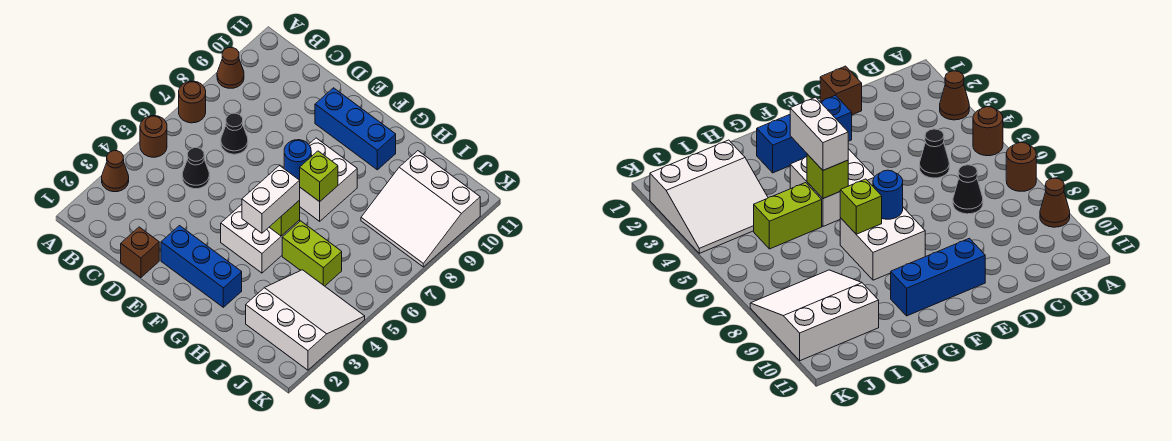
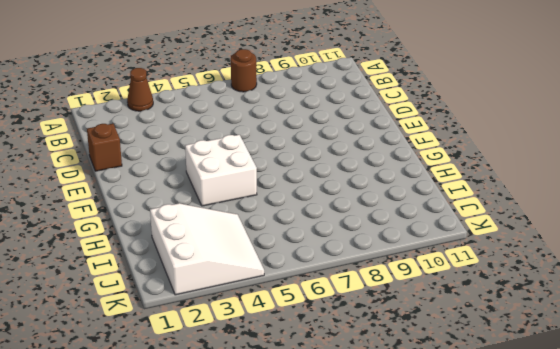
none -> brown 1x1 round brick [140,116,167,157]
none -> brown 1x1 cone [217,47,244,88]
none -> black 1x1 cone [182,148,209,189]

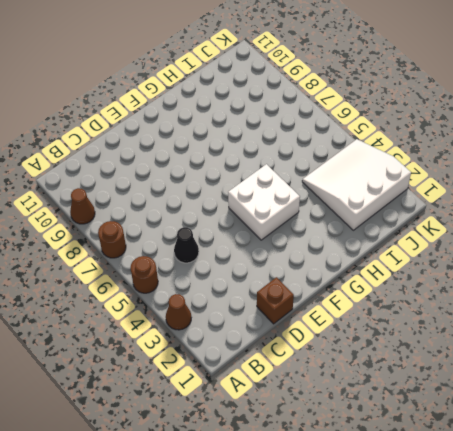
none -> black 1x1 cone [221,113,248,154]
none -> blue 1x3 brick [161,226,242,307]
none -> blue 1x3 brick [315,88,396,170]

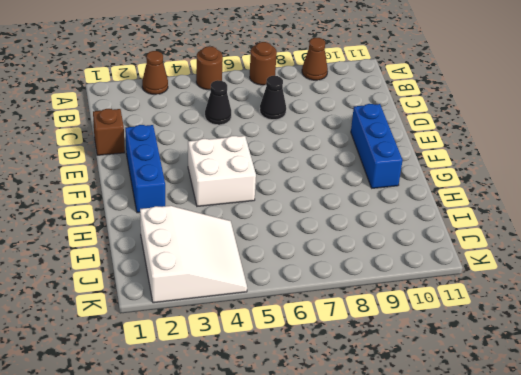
none -> white 2x2 brick [283,138,357,221]
none -> lime 1x2 brick [282,221,342,286]
none -> white 3x3 slope [361,151,480,267]

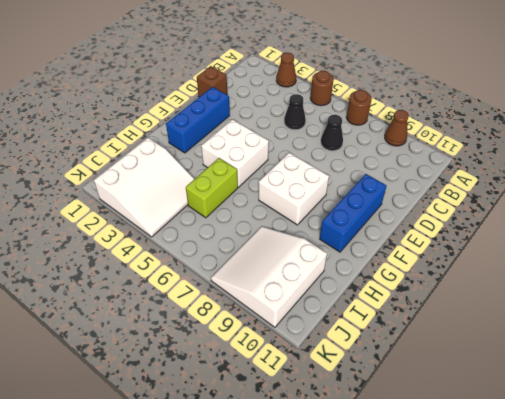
none -> blue 1x1 round brick [284,140,311,180]
none -> lime 1x1 brick [269,200,300,236]
none -> lime 1x1 brick [300,151,338,202]

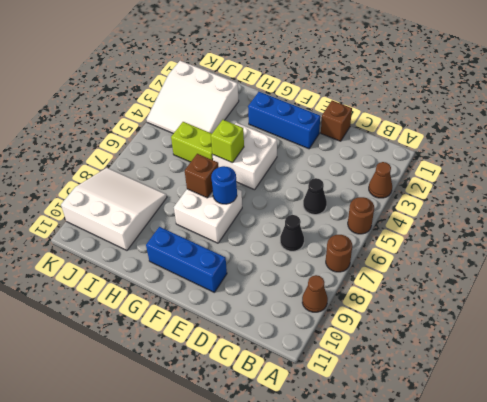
brown 1x1 brick [185,154,219,198] -> lime 1x1 brick [300,151,338,202]
none -> white 1x2 brick [242,166,300,233]

